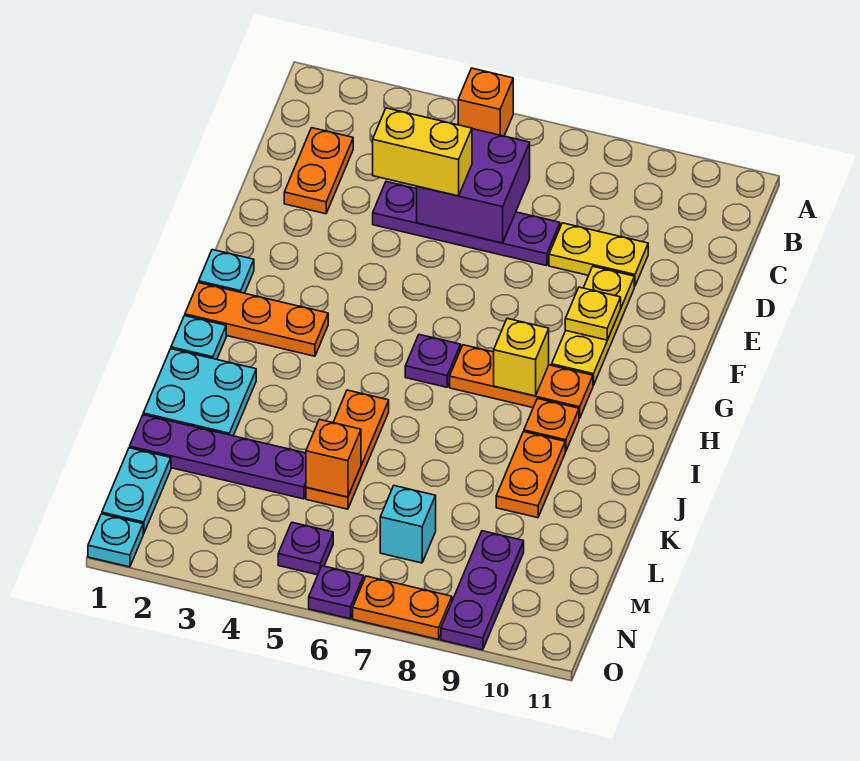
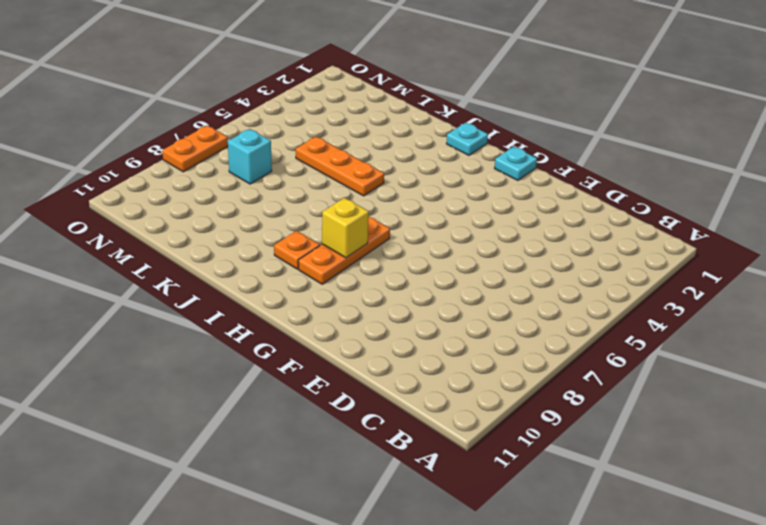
none -> orange 1x1 brick [458,68,513,136]
none -> orange 1x2 plate [284,128,353,214]
none -> purple 1x4 plate [373,182,560,266]

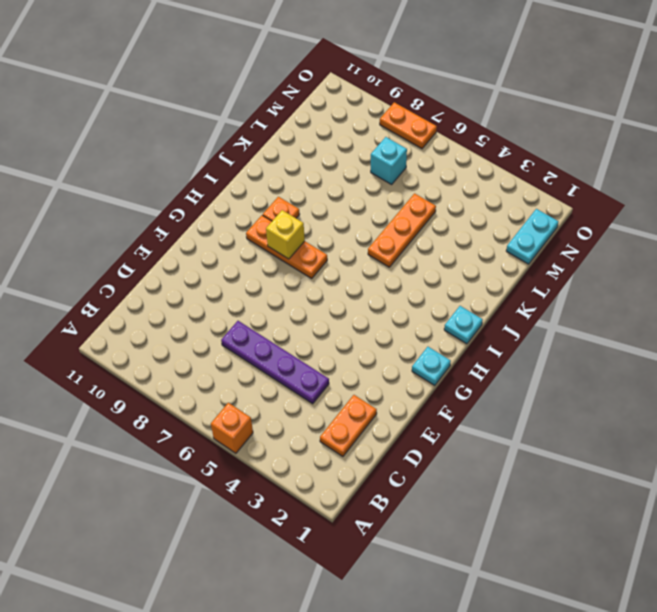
none -> yellow 1x2 plate [549,223,648,286]
none -> yellow 1x3 plate [552,267,634,385]
none -> orange 1x3 plate [185,283,328,356]

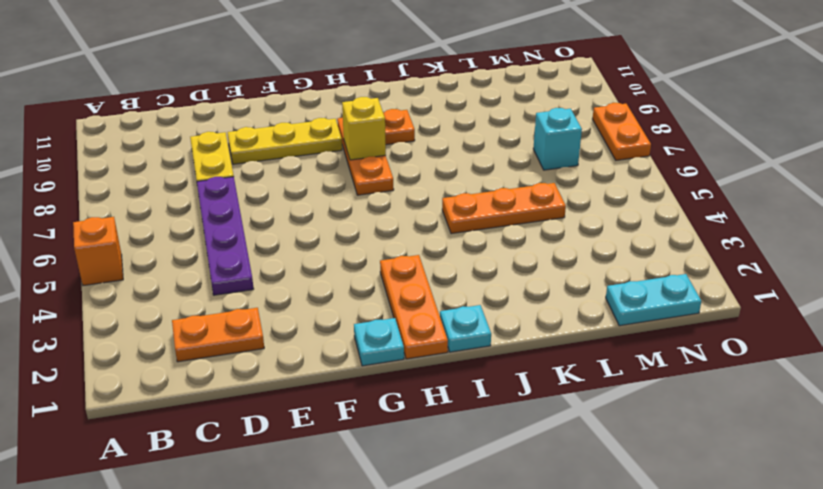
none -> purple 1x1 plate [405,335,461,387]
none -> cyan 2x2 plate [143,349,256,436]
none -> orange 1x2 plate [496,432,565,518]

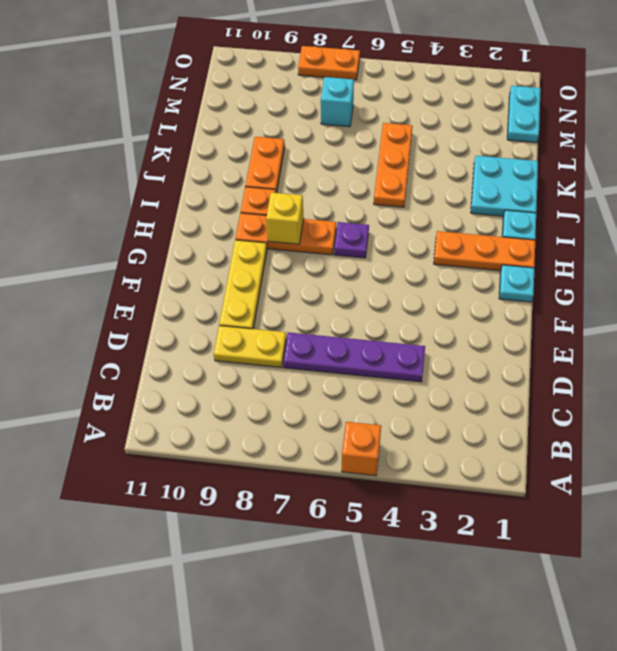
none -> orange 1x2 plate [284,128,353,214]
none -> purple 1x4 plate [130,415,306,499]
none -> purple 1x3 plate [441,531,524,650]

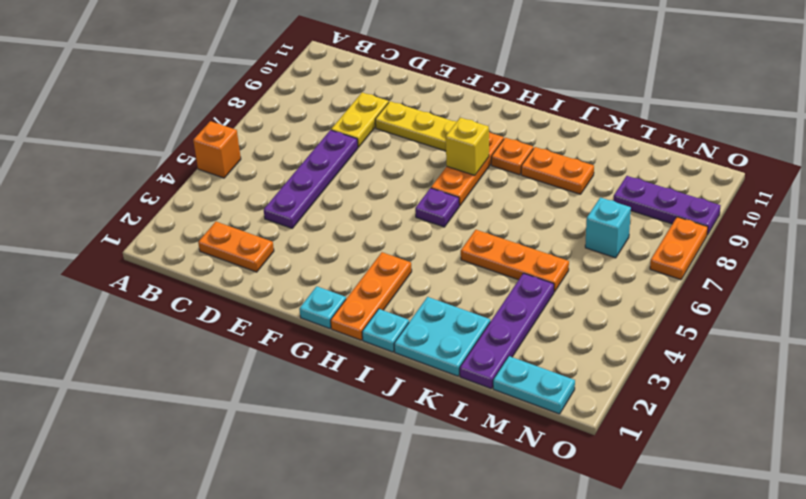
none -> purple 1x1 plate [278,522,333,575]
none -> cyan 1x1 plate [88,514,143,567]
none -> purple 1x1 plate [309,566,364,619]

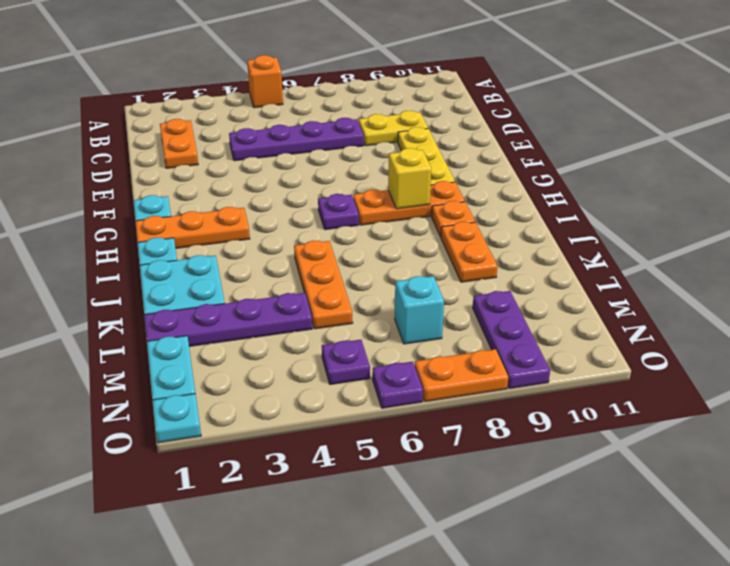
none -> purple 2x2 brick [417,129,530,243]
none -> yellow 1x1 plate [565,287,621,340]
none -> orange 1x1 brick [306,419,361,497]

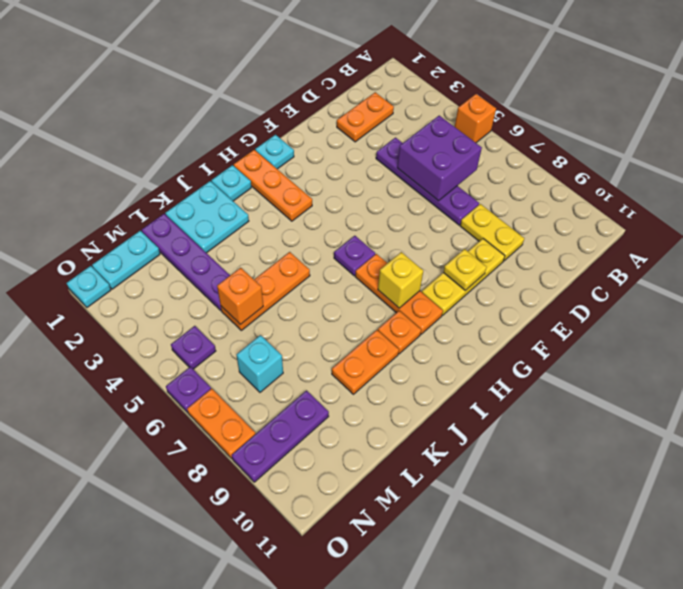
none -> yellow 1x2 brick [373,108,472,196]

